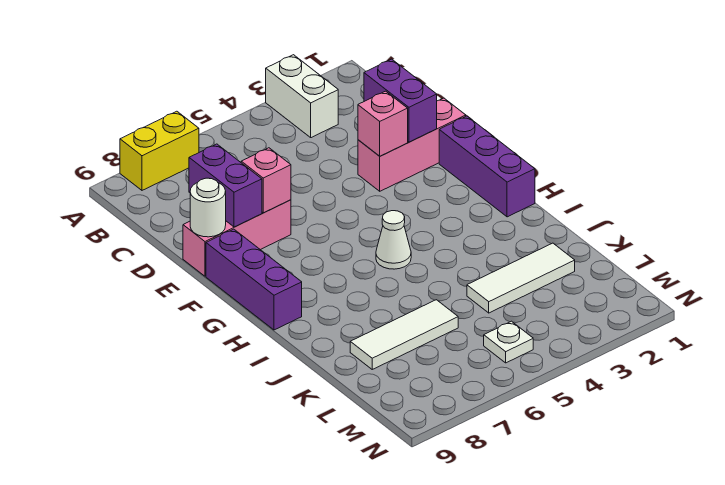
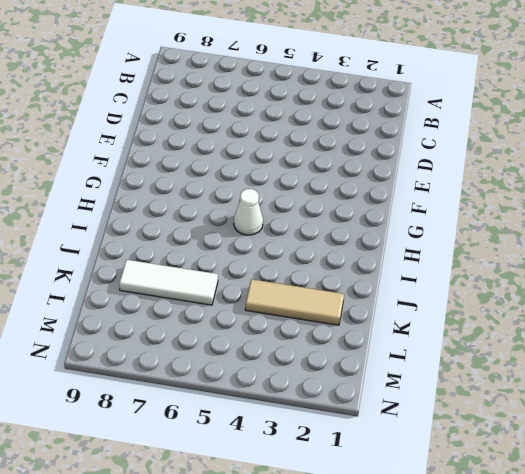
tan 1x3 tile [245,279,344,325] -> white 1x3 tile [467,243,575,313]
none -> white 1x2 brick [266,55,338,138]
none -> yellow 1x2 brick [120,111,199,190]
none -> pink 1x3 brick [358,98,466,191]

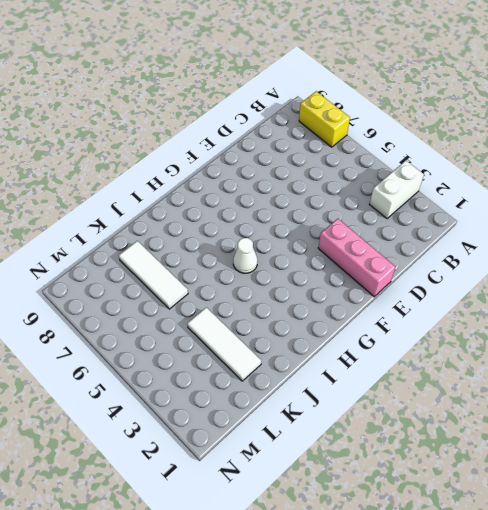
none -> pink 1x3 brick [183,200,291,276]
none -> purple 1x3 brick [439,116,535,217]
none -> purple 1x3 brick [206,229,302,330]

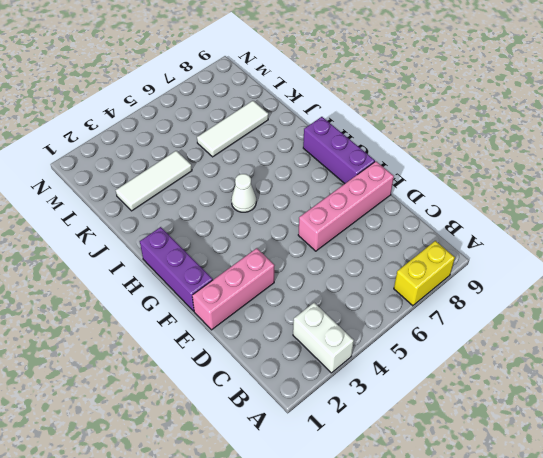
pink 1x4 brick [298,161,394,251] -> pink 1x3 brick [183,200,291,276]
none -> white 1x1 plate [484,321,533,363]
none -> purple 1x2 brick [364,59,437,142]
none -> purple 1x2 brick [189,144,262,227]

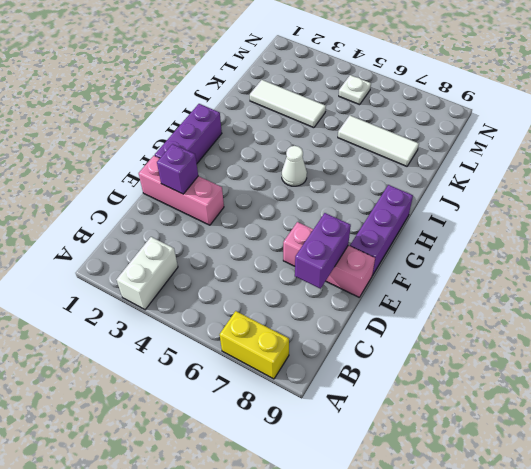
purple 1x1 brick [157,144,198,194] -> purple 1x2 brick [364,59,437,142]
none -> pink 1x1 brick [358,91,408,156]
none -> pink 1x1 brick [241,148,291,213]
none -> white 1x1 round brick [190,178,226,237]

